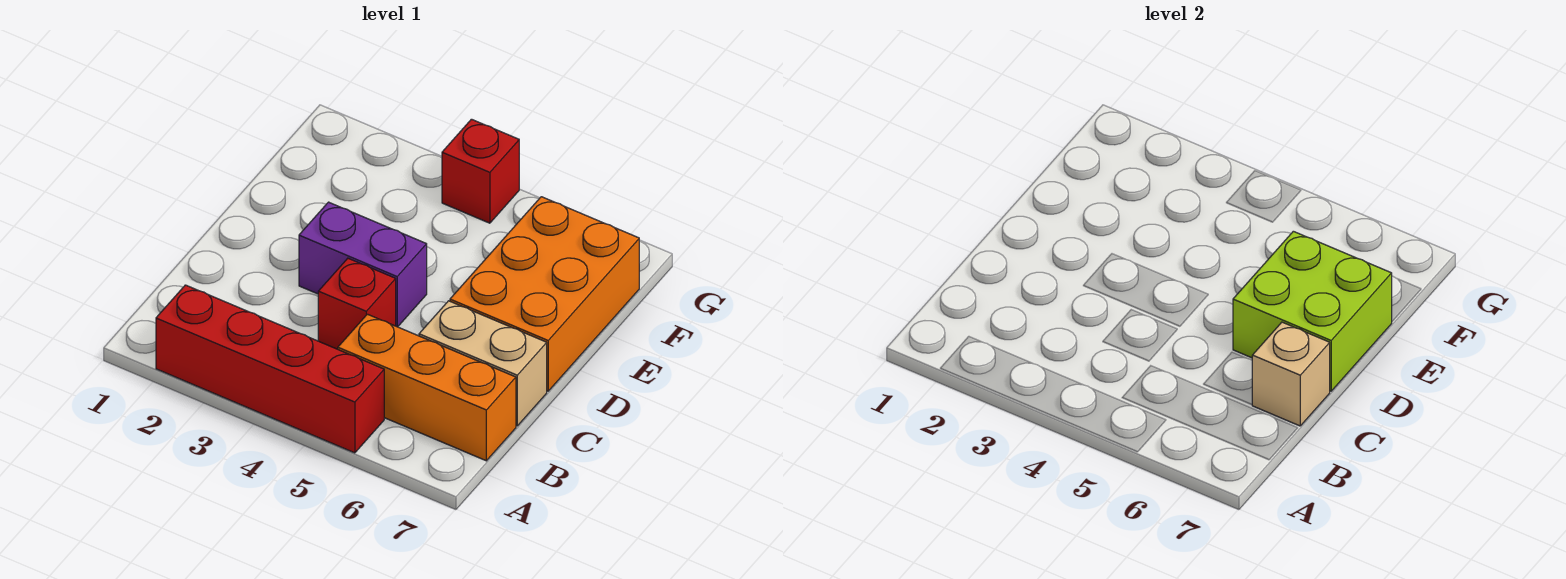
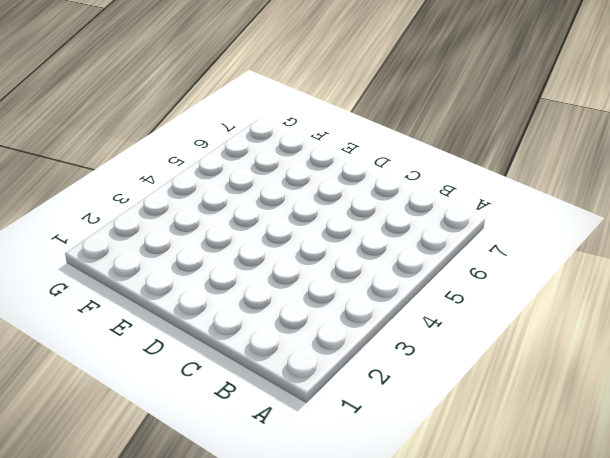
none -> red 1x4 brick [156,285,384,453]
none -> orange 1x3 brick [338,314,516,461]

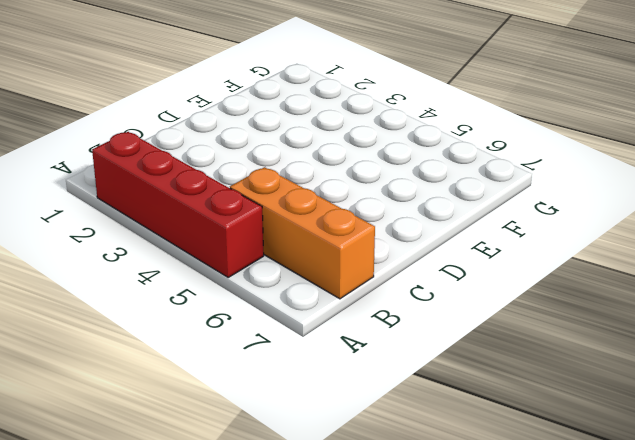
none -> red 1x1 brick [318,258,396,349]
none -> tan 1x2 brick [419,301,547,426]

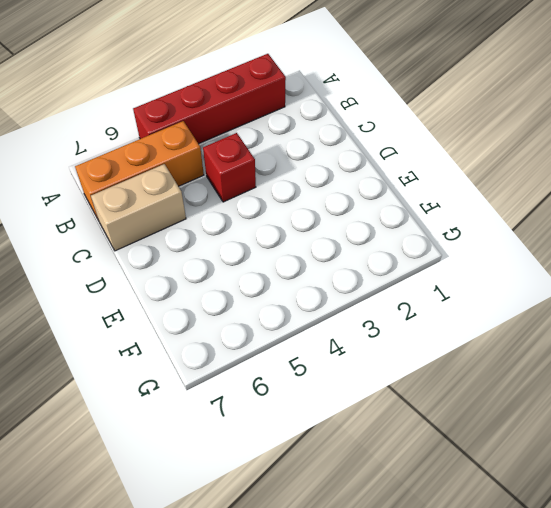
none -> purple 1x2 brick [299,202,427,327]
none -> orange 2x3 brick [450,197,639,391]

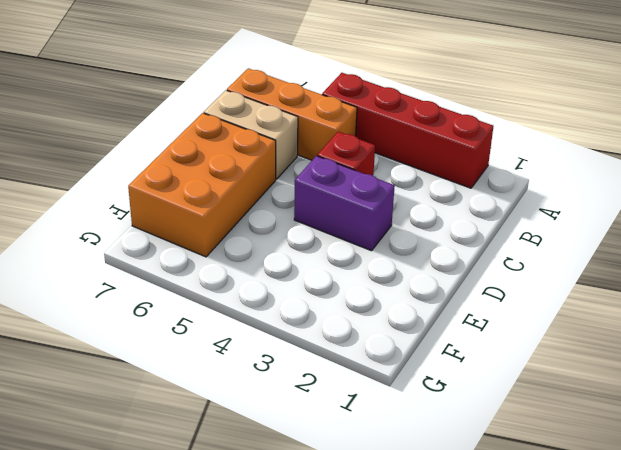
none -> red 1x1 brick [442,119,519,223]
none -> tan 1x1 brick [1252,322,1330,426]

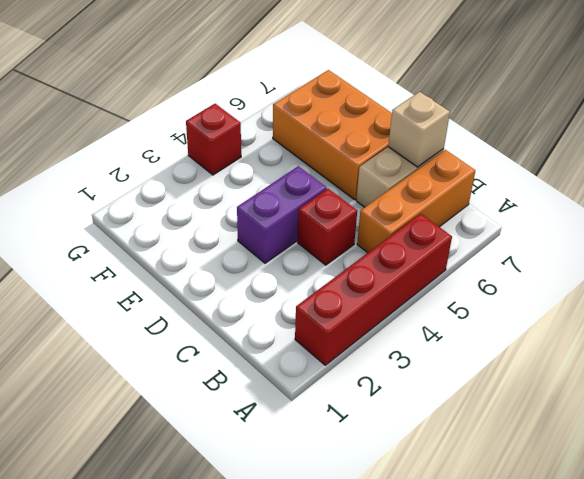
none -> lime 2x2 brick [1233,231,1392,391]

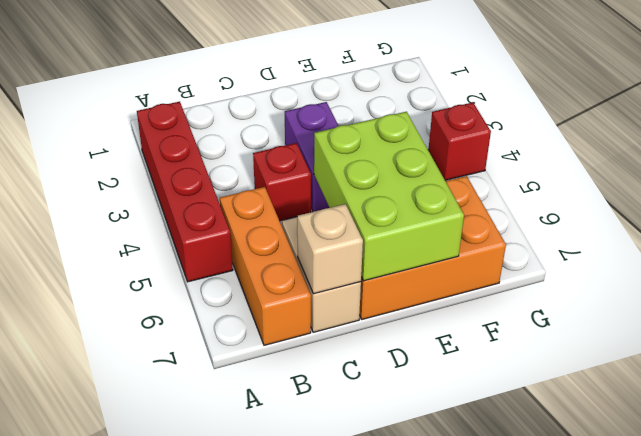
lime 2x3 brick [314,112,464,281] -> lime 2x2 brick [1233,231,1392,391]

